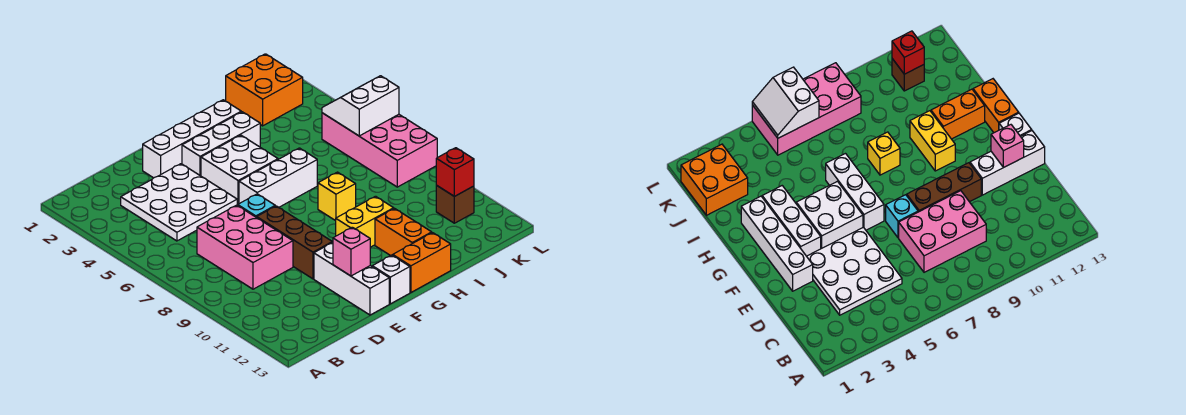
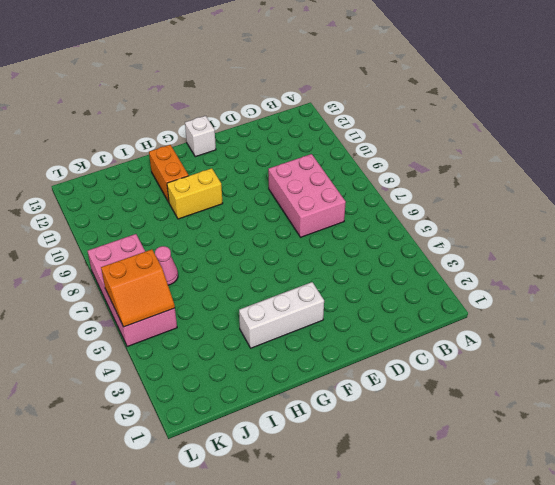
pink 1x1 cone [155,246,178,285] -> none
orange 2x2 slope [101,249,175,327] -> white 2x2 slope [322,76,399,136]
none -> white 3x3 plate [121,164,237,241]
none -> white 1x4 brick [143,100,241,178]
none -> cyan 1x1 brick [238,194,275,218]

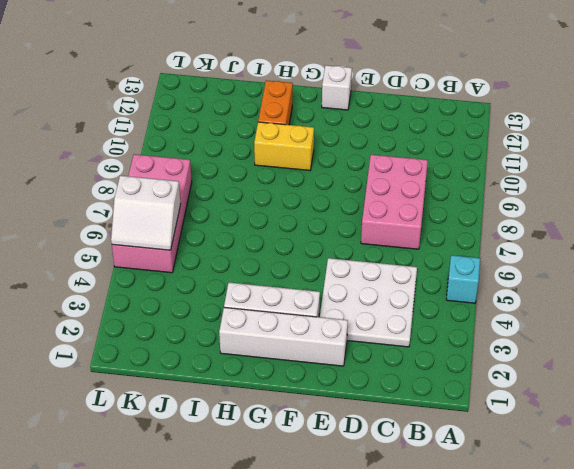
cyan 1x1 brick [446,255,480,303] -> cyan 1x1 brick moved to [238,194,275,218]
none -> brown 1x3 brick [257,206,332,279]
none -> white 1x3 brick [314,242,389,315]
none -> white 2x2 brick [201,135,278,205]

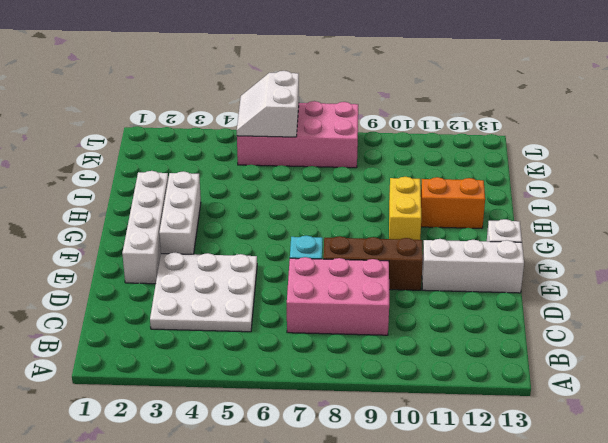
none -> white 2x2 brick [201,135,278,205]
none -> white 1x3 brick [239,148,317,207]
none -> orange 1x2 brick [393,233,451,292]

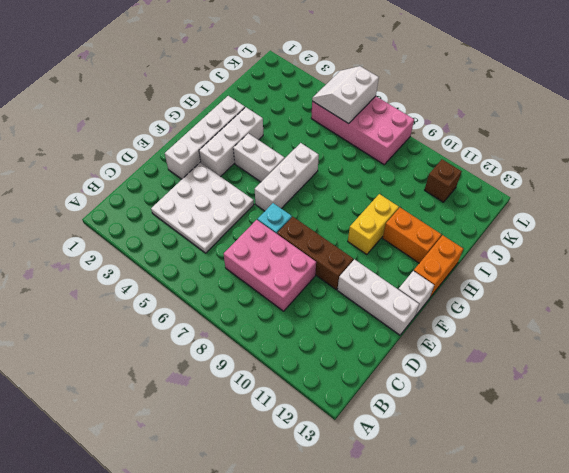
white 1x2 brick [233,133,285,182] -> white 2x2 brick [201,135,278,205]
none -> yellow 1x1 brick [318,172,356,221]
none -> orange 2x2 brick [226,54,303,126]
none -> pink 1x1 brick [333,227,370,276]

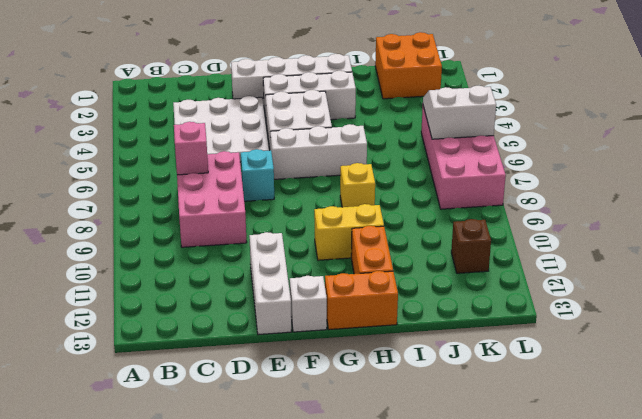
pink 1x1 brick [174,122,208,175] -> pink 1x1 brick moved to [333,227,370,276]
none -> brown 1x3 brick [257,206,332,279]
none -> red 1x1 brick [436,148,474,196]

